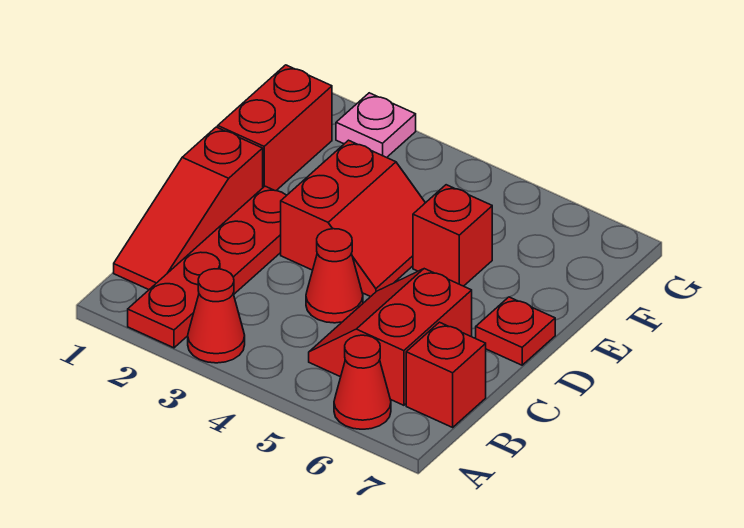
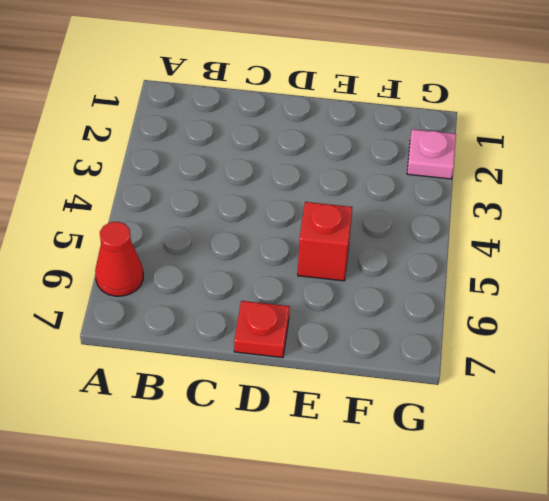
none -> red 1x4 plate [128,186,287,348]
none -> red 1x1 cone [188,269,245,363]
none -> red 1x3 slope [114,127,263,290]

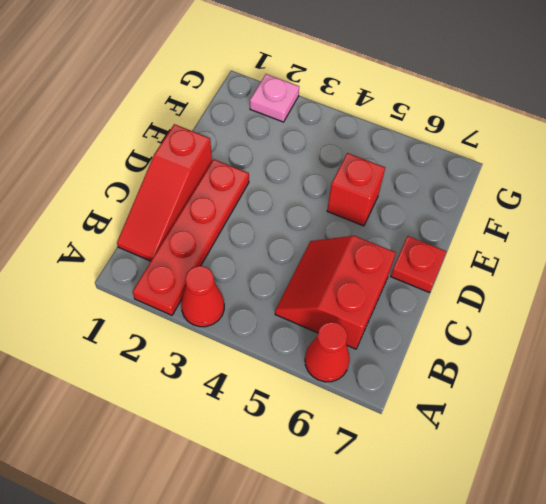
none -> red 1x1 brick [406,322,486,427]
none -> red 1x1 cone [306,229,363,323]
none -> red 2x2 slope [281,140,425,297]

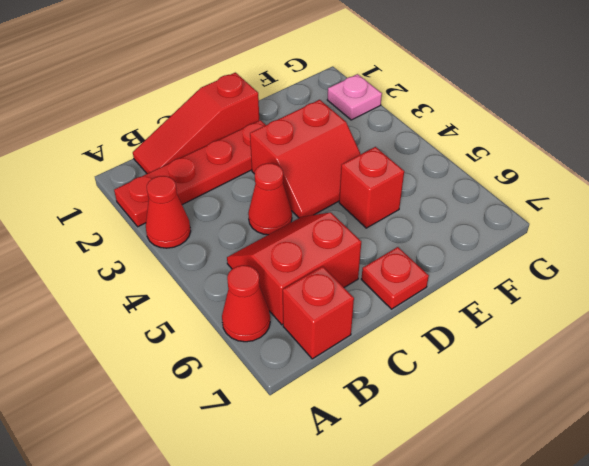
none -> red 1x2 brick [218,65,332,191]

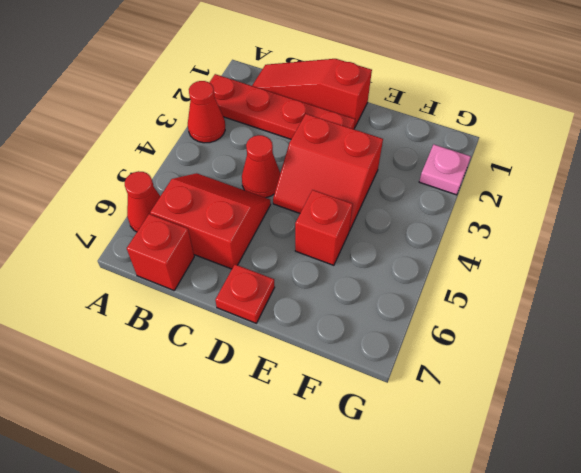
none -> red 1x2 brick [218,65,332,191]

